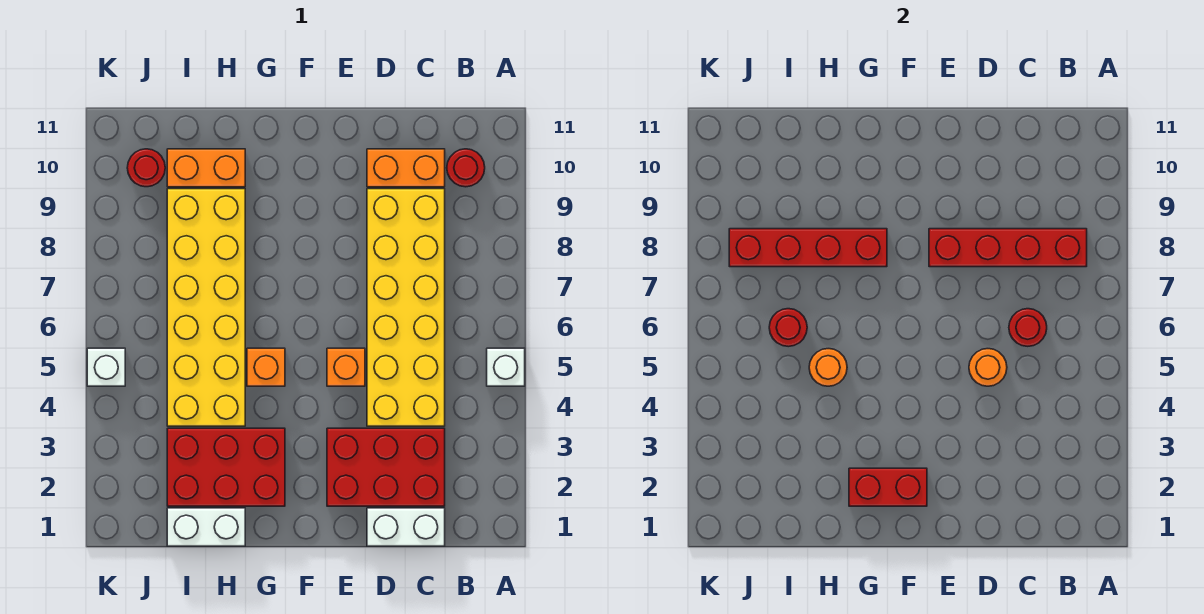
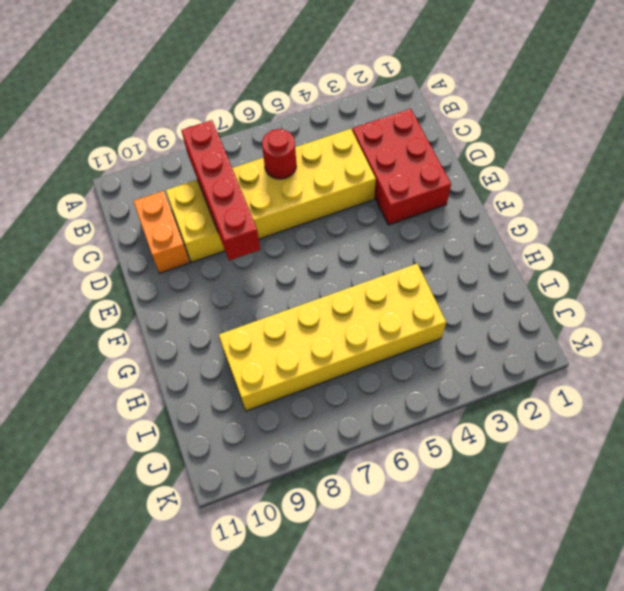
none -> white 1x1 brick [487,348,525,386]
none -> red 1x1 round brick [447,149,485,187]
none -> white 1x2 brick [367,508,445,546]

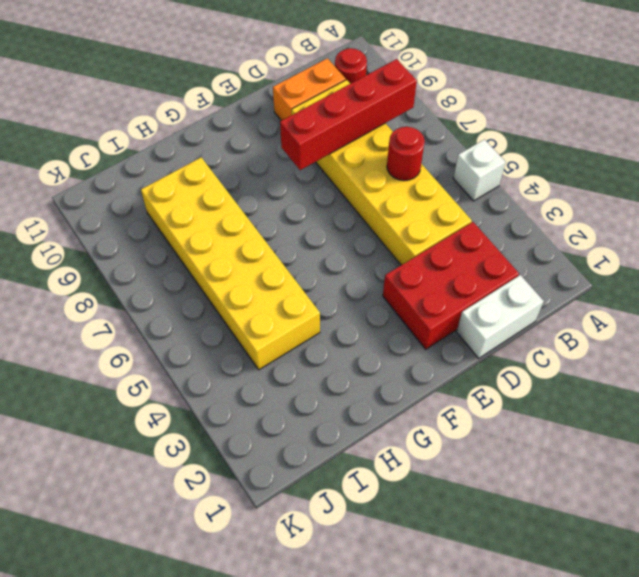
none -> orange 1x1 brick [327,348,365,386]
none -> red 2x3 brick [167,428,285,506]
none -> orange 1x1 brick [247,348,285,386]

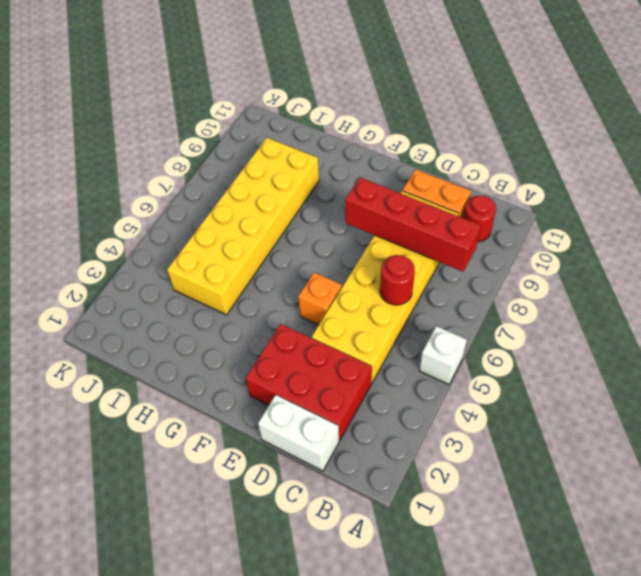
none -> red 2x3 brick [167,428,285,506]
none -> orange 1x1 brick [247,348,285,386]
none -> white 1x2 brick [167,508,245,546]

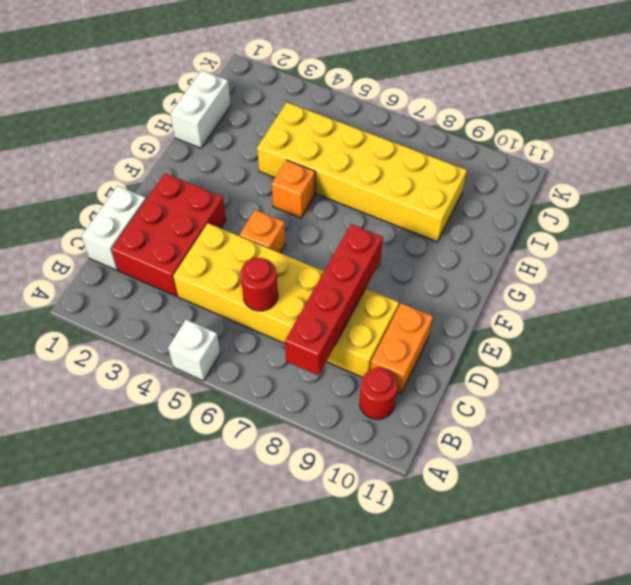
none -> red 2x3 brick [167,428,285,506]
none -> orange 1x2 brick [167,149,245,187]
none -> red 1x1 round brick [127,149,165,187]

